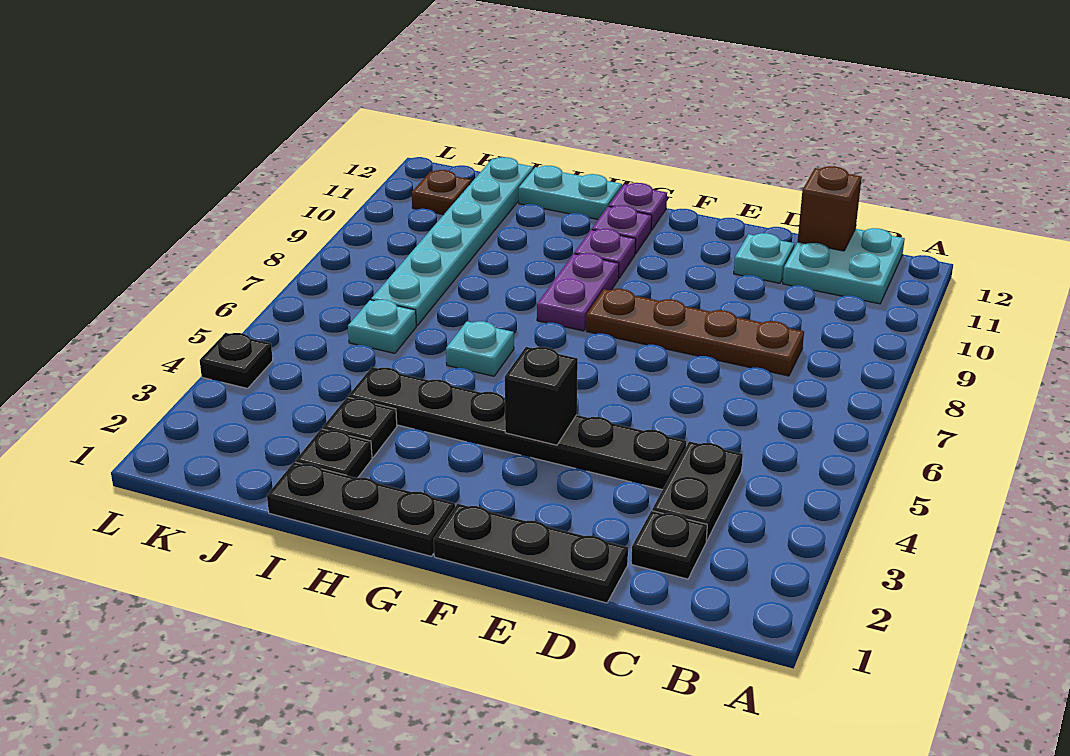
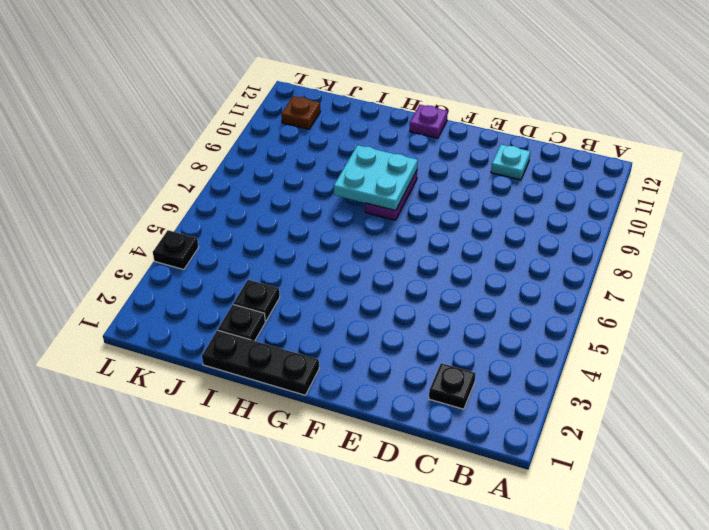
cyan 2x2 plate [334,145,418,211] -> cyan 2x2 plate moved to [783,228,905,304]
none -> black 1x2 plate [652,441,743,541]
none -> brown 1x4 plate [586,289,804,376]
none -> black 1x3 plate [434,504,628,603]

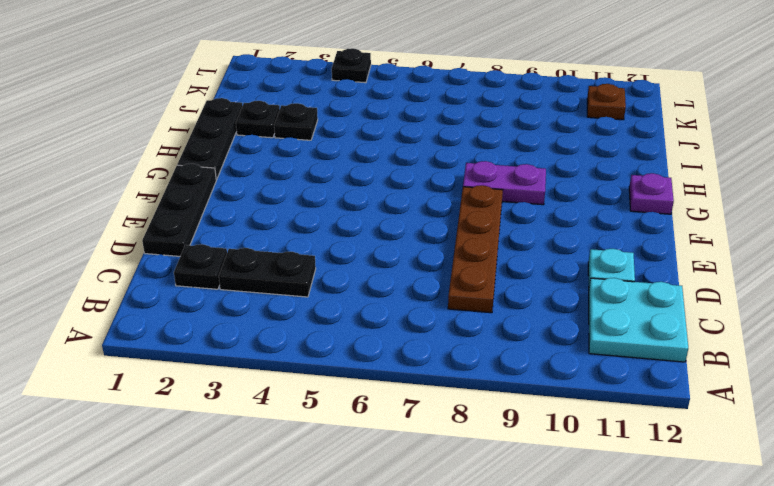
none -> black 1x6 plate [348,367,686,490]
none -> purple 1x1 plate [574,229,636,278]
none -> purple 1x1 plate [592,205,652,254]

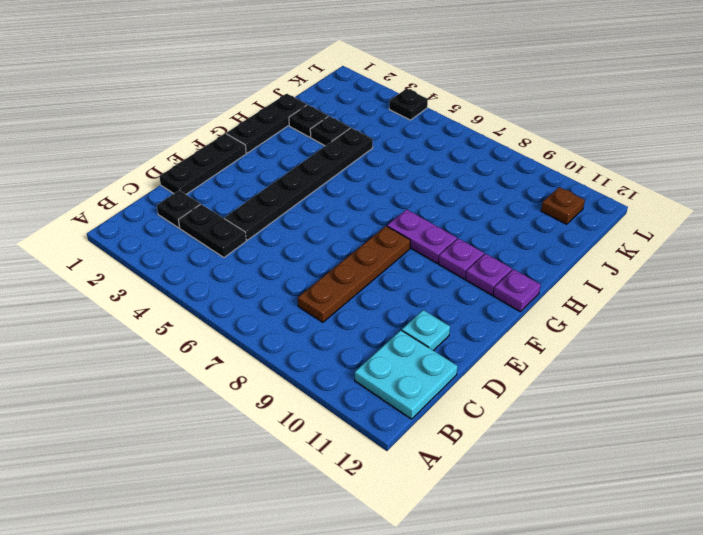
none -> cyan 1x1 plate [446,321,514,376]
none -> cyan 1x2 plate [519,166,622,219]
none -> cyan 1x1 plate [348,300,416,353]

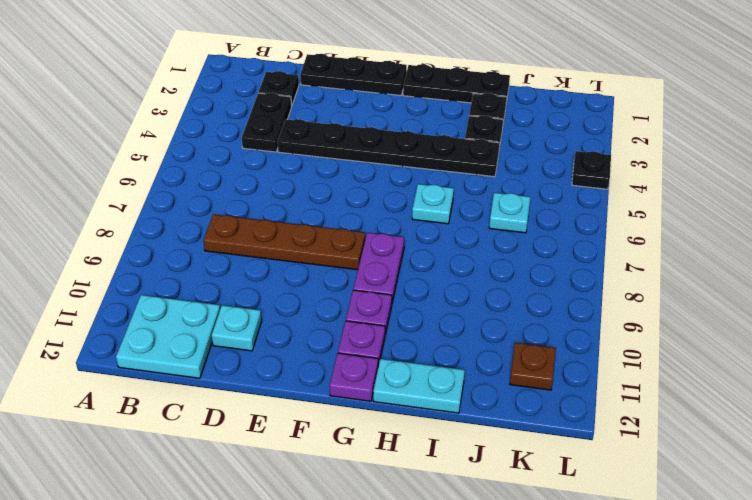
none -> cyan 1x6 plate [371,157,533,326]
none -> brown 1x1 brick [798,166,862,251]
none -> black 1x1 brick [505,347,578,445]

